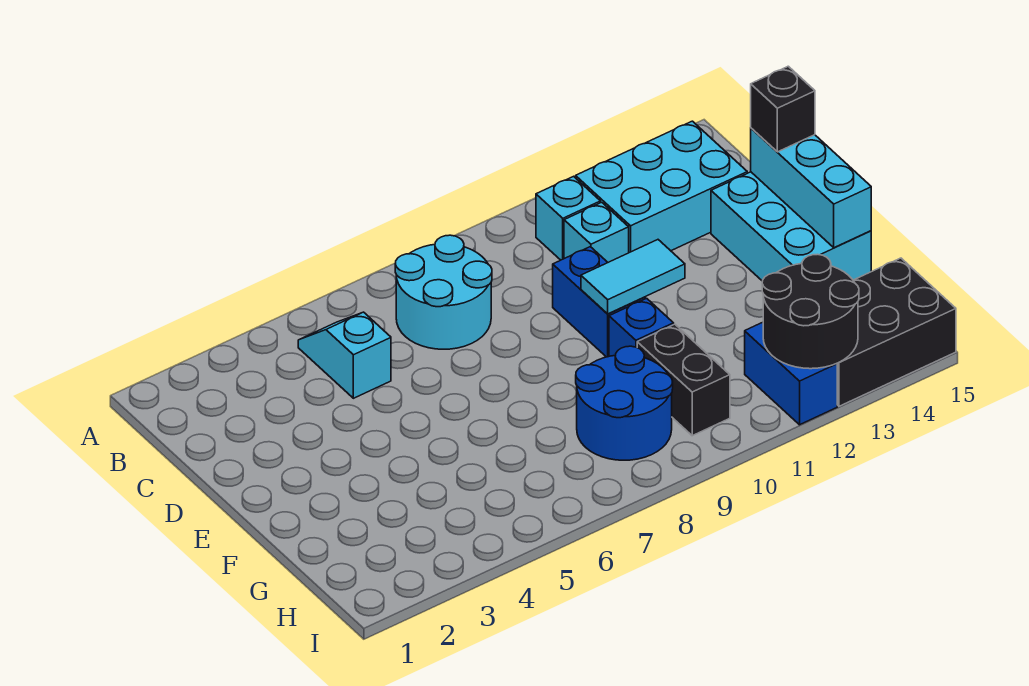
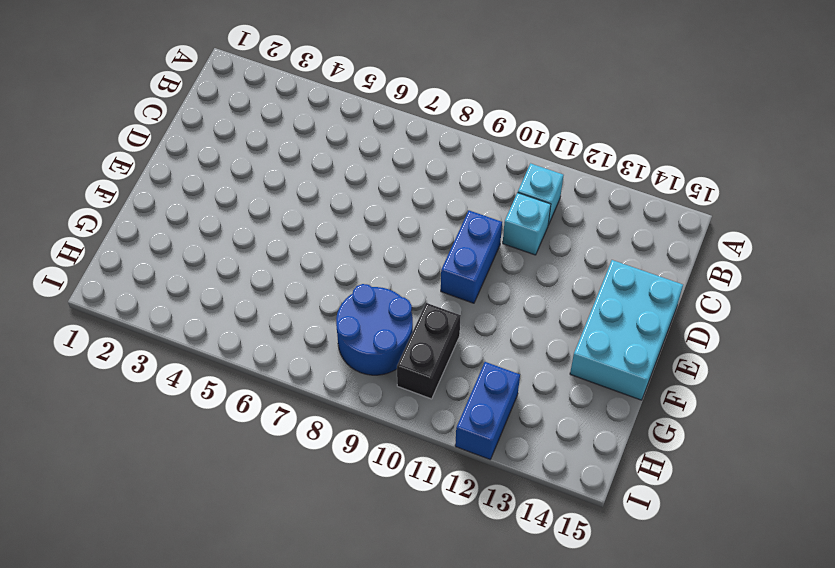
none -> cyan 1x2 slope [298,312,391,398]
none -> cyan 2x2 round brick [395,235,492,349]
none -> cyan 2x3 brick [576,121,747,253]

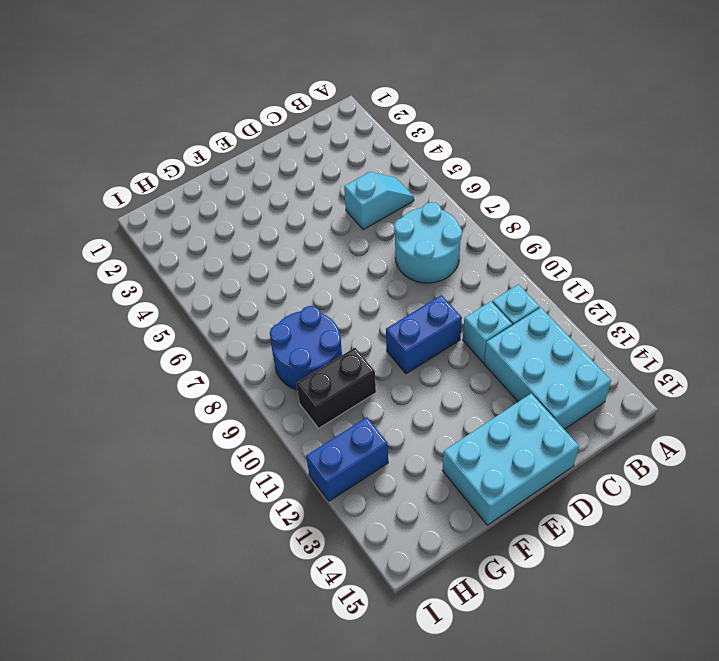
none -> blue 1x1 brick [609,298,674,356]
none -> black 2x3 brick [837,258,956,406]
none -> cyan 1x3 brick [751,128,871,248]

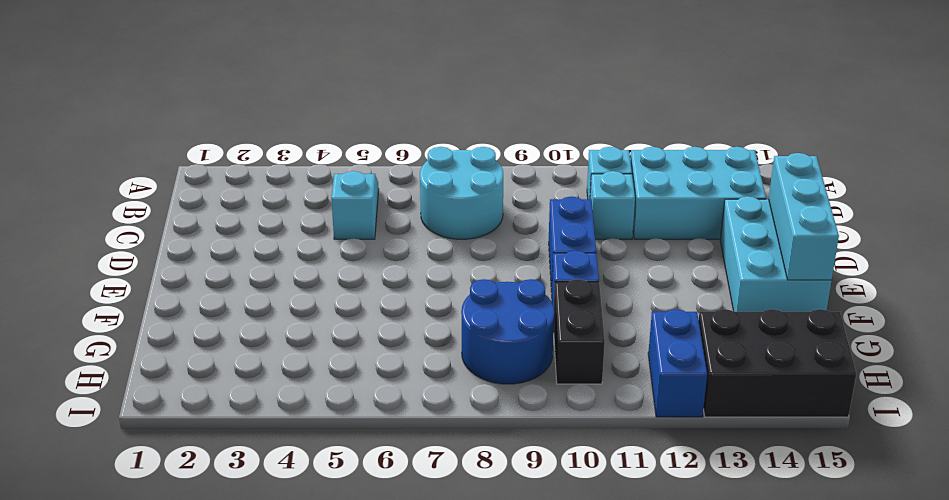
none -> cyan 1x2 tile [581,240,685,314]
none -> black 2x2 round brick [762,254,859,369]
none -> black 1x1 brick [751,66,815,152]

